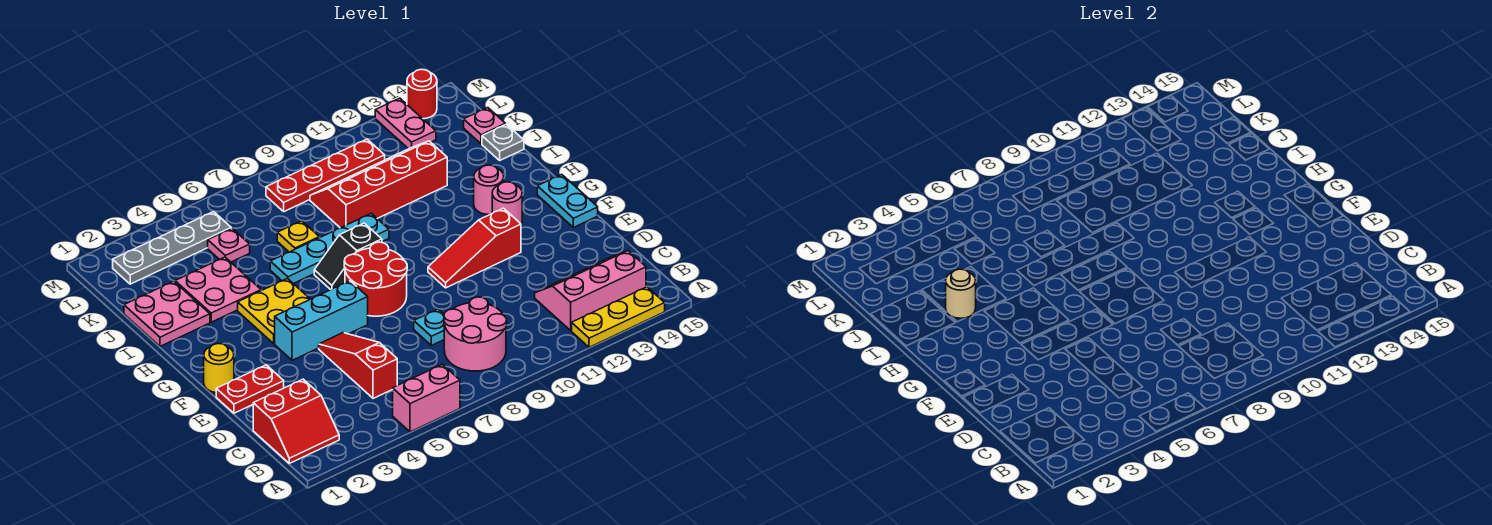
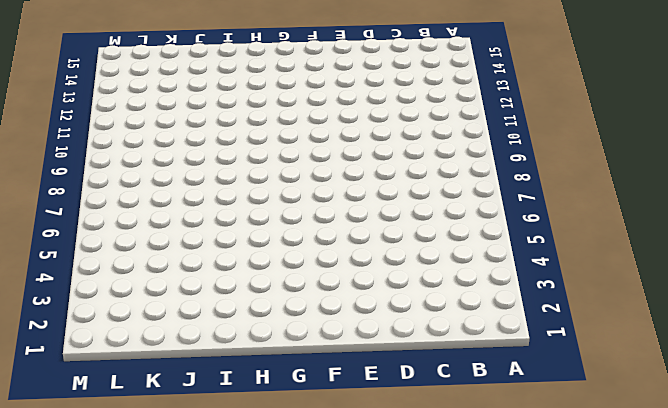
none -> pink 1x2 brick [393,364,460,432]
none -> yellow 1x3 plate [572,287,665,347]
none -> red 2x2 slope [253,379,339,463]
none -> pink 2x2 round brick [444,297,507,371]

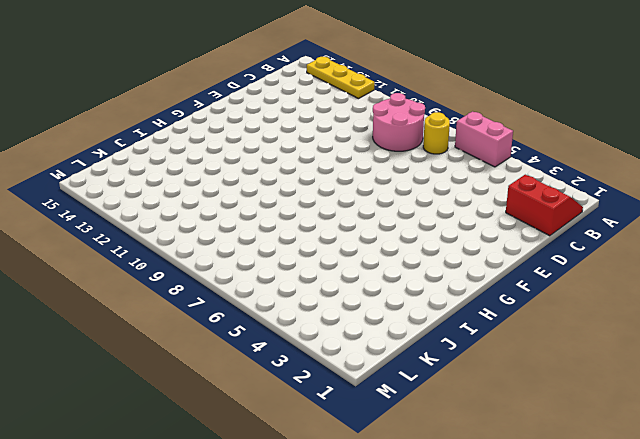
yellow 1x1 round brick [423,112,450,154] -> yellow 1x1 round brick moved to [204,344,234,393]
none -> pink 2x3 slope [535,251,646,330]
none -> red 1x3 slope [319,333,397,398]
none -> cyan 1x1 plate [414,309,445,345]
none -> red 1x2 plate [216,365,284,413]

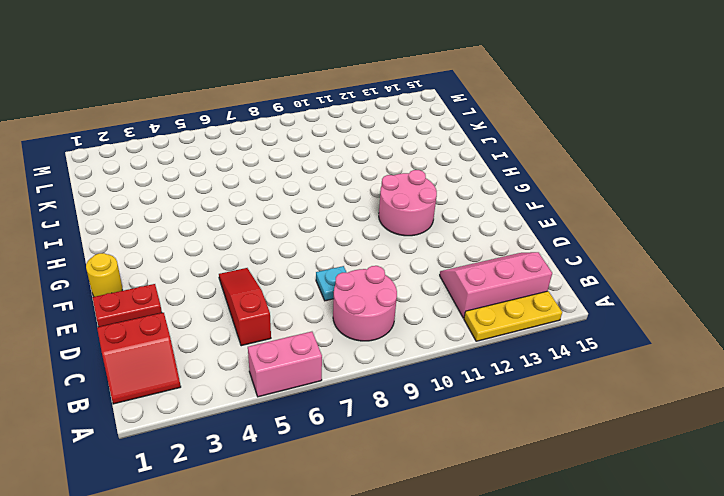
pink 2x2 round brick [379,170,437,236] -> red 1x3 slope [428,208,521,288]
none -> cyan 1x3 brick [275,281,368,360]
none -> red 2x2 round brick [344,242,407,316]
none -> cyan 1x2 plate [537,174,598,228]
none -> yellow 2x2 plate [238,279,310,343]

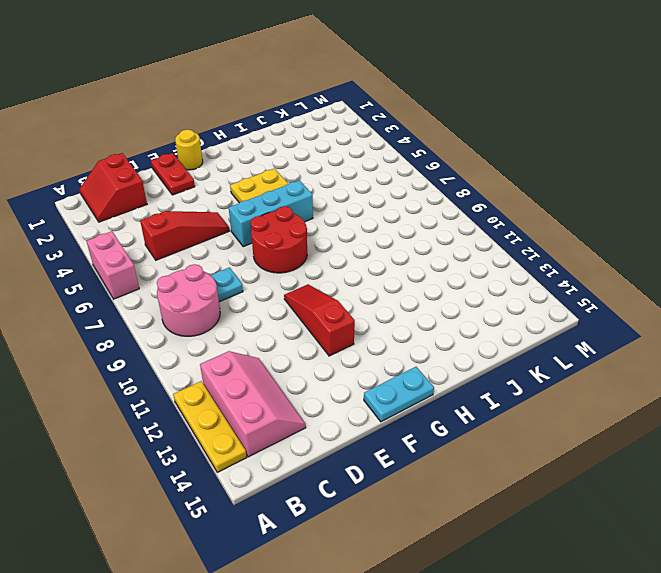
cyan 1x3 brick [229,180,313,247] -> cyan 1x3 brick turned to [275,281,368,360]
none -> pink 1x1 round brick [492,182,522,225]
none -> black 1x2 slope [314,223,382,290]
none -> pink 1x1 round brick [474,165,504,215]
none -> pink 2x2 plate [124,281,210,346]

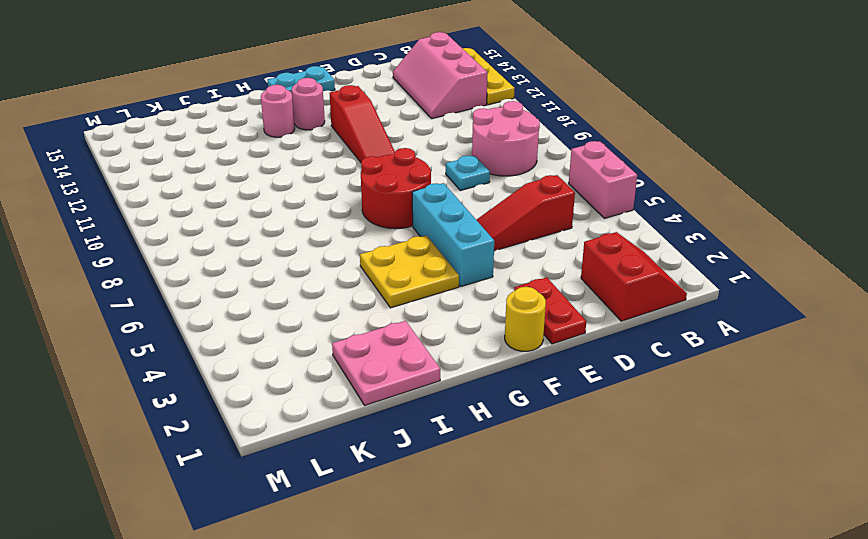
none -> black 1x2 slope [314,223,382,290]
none -> pink 2x2 plate [175,257,261,322]
none -> cyan 1x4 plate [270,213,389,284]
none -> yellow 1x1 plate [277,221,319,252]

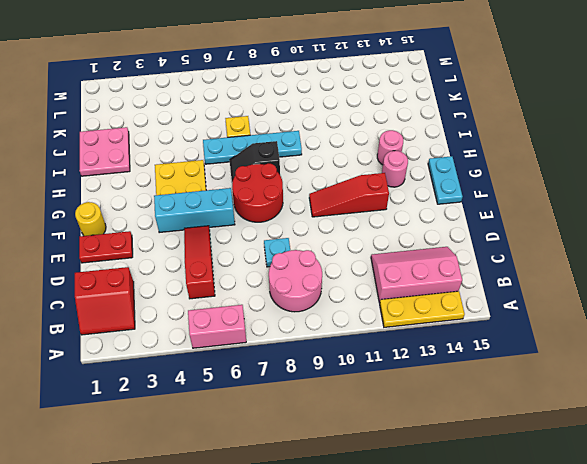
none -> pink 2x2 plate [175,257,261,322]
none -> red 2x4 slope [310,141,447,228]
none -> grey 1x1 plate [482,124,524,160]
none -> pink 1x1 plate [208,228,250,262]

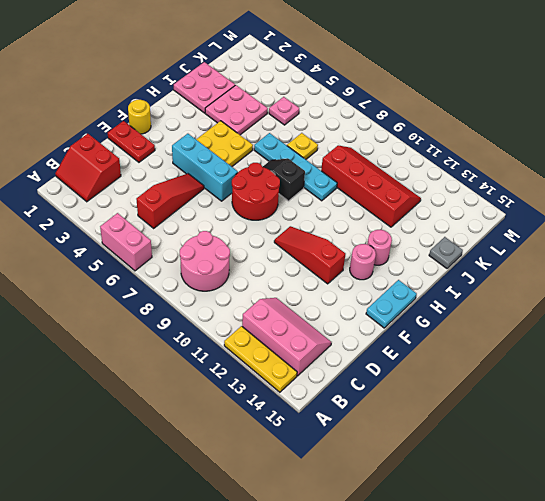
none -> cyan 1x1 plate [414,309,445,345]
none -> pink 1x1 plate [464,108,505,144]
none -> grey 1x4 plate [113,212,231,284]
none -> red 1x4 plate [266,139,385,212]

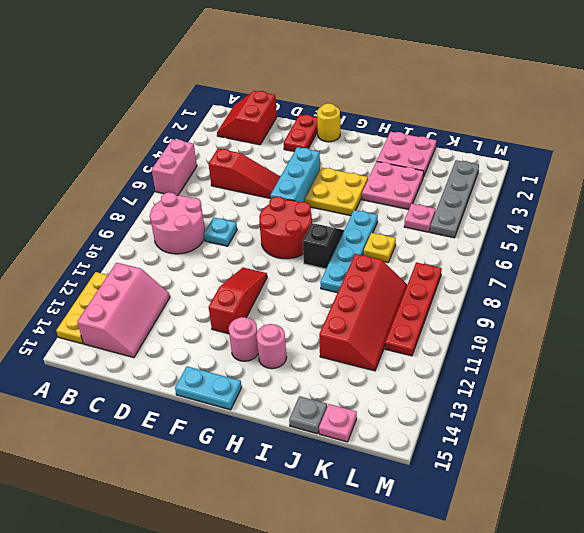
none -> pink 1x2 plate [375,98,436,149]
none -> red 1x1 round brick [407,69,437,119]
none -> tan 1x1 round brick [946,269,976,318]

